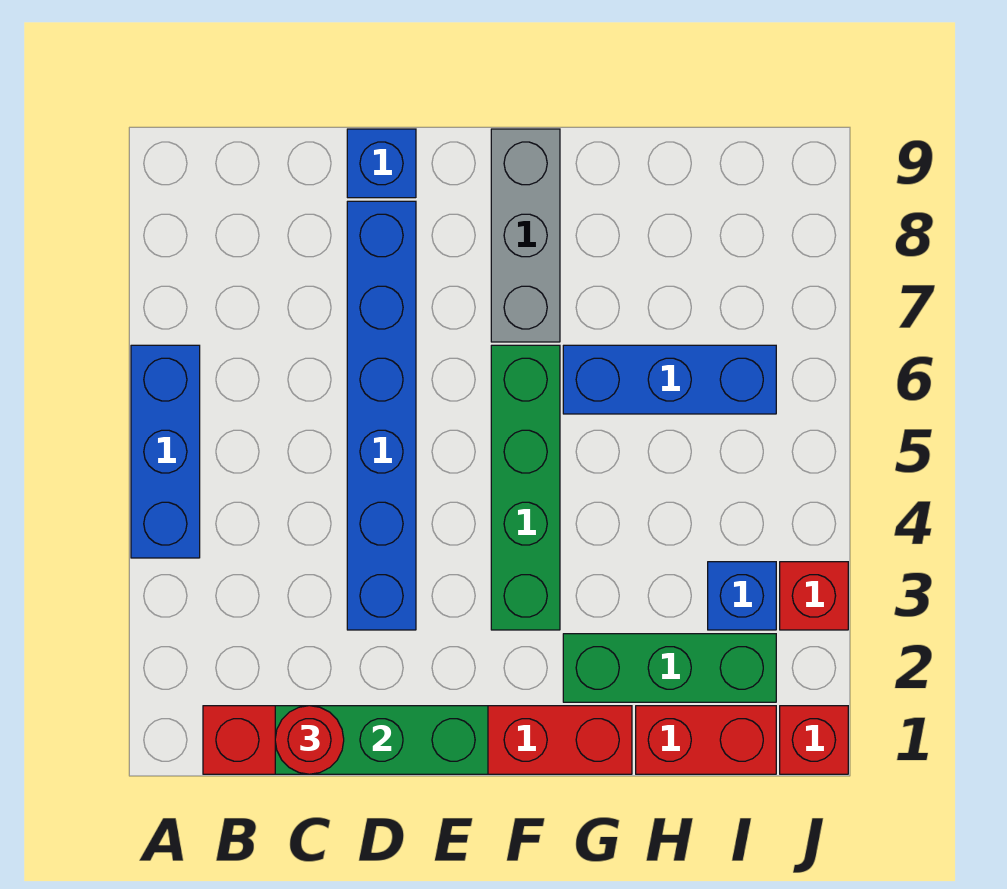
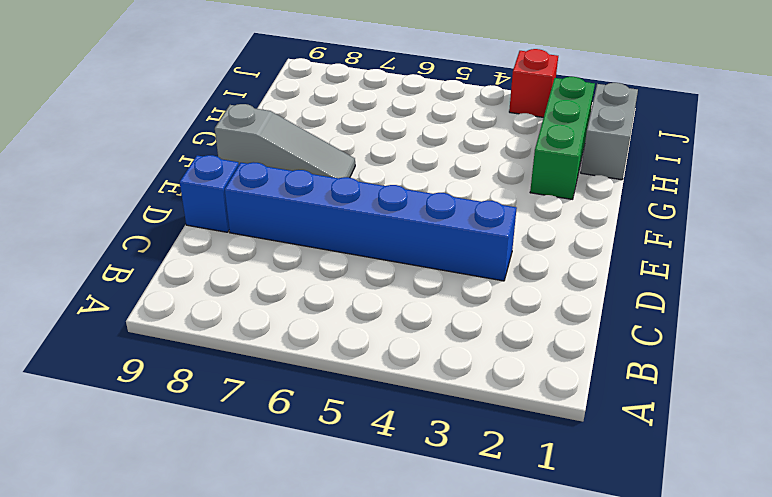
grey 1x3 slope [215,104,355,178] -> grey 1x3 brick [491,129,560,342]
grey 1x2 brick [581,83,638,180] -> red 1x2 brick [636,706,776,774]
none -> blue 1x3 brick [131,345,200,558]
none -> red 1x6 brick [203,706,632,774]
none -> green 1x4 brick [491,345,560,630]

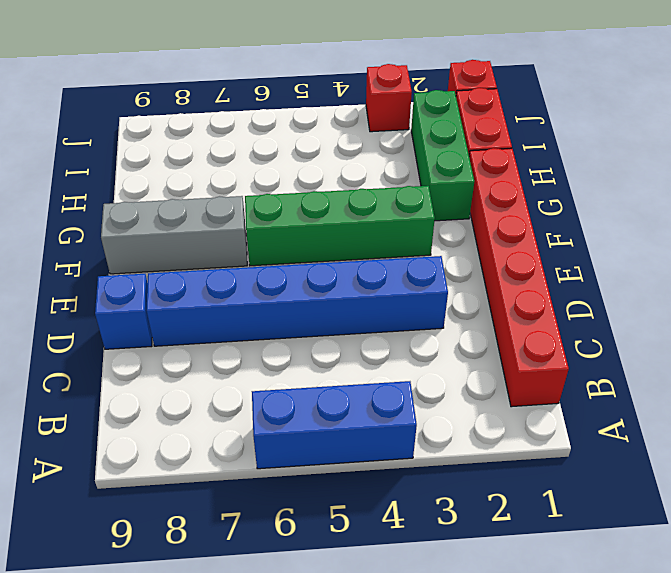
none -> blue 1x3 brick [563,345,776,414]
none -> blue 1x1 brick [708,562,776,630]
none -> green 1x3 brick [275,706,488,774]

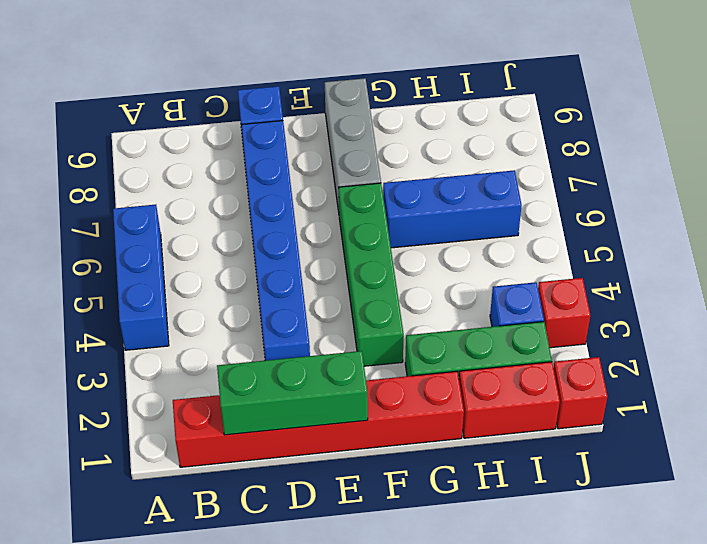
none -> red 1x1 round brick [275,706,344,774]

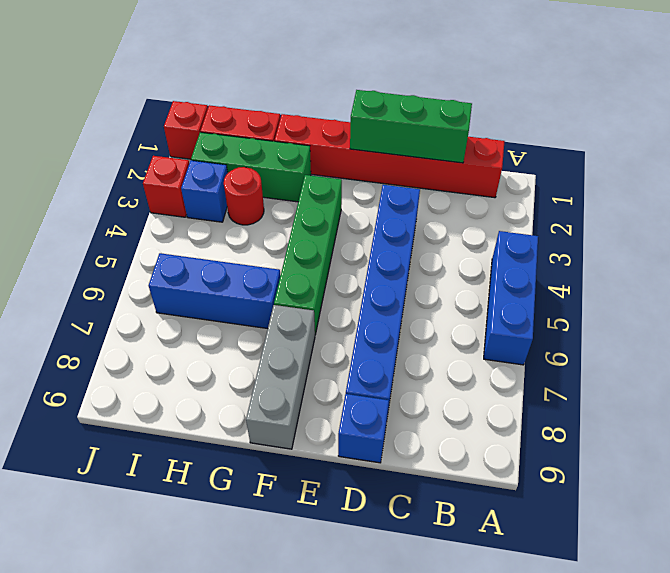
red 1x1 round brick [224,167,264,225] -> red 1x1 round brick moved to [275,706,344,774]

